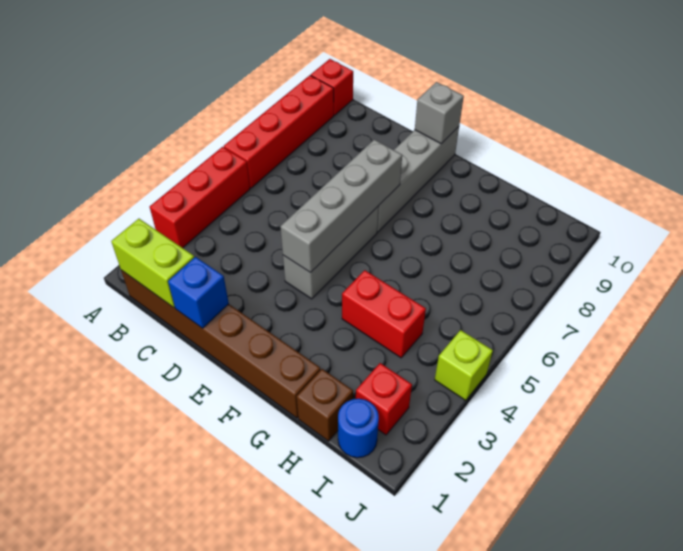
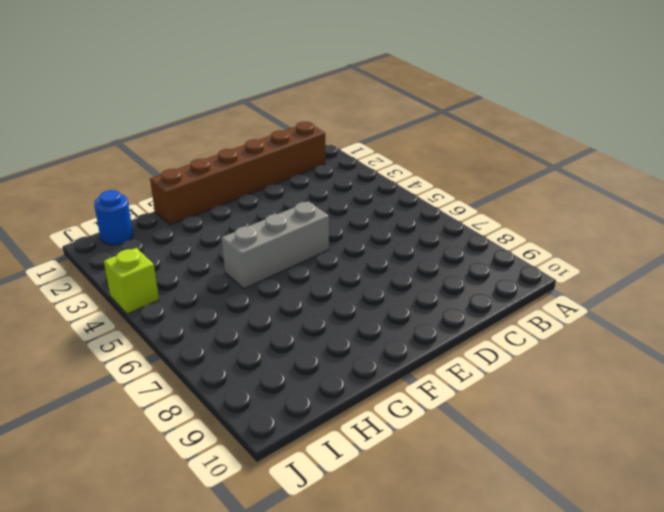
grey 1x3 brick [222,202,329,289] -> grey 1x3 brick turned to [283,206,379,299]
none -> red 1x3 brick [150,147,250,248]
none -> red 1x4 brick [224,75,334,188]
none -> red 1x1 brick [311,59,353,115]

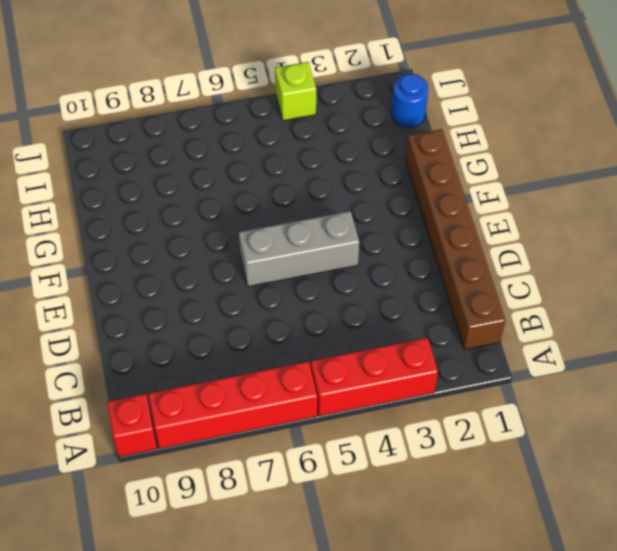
none -> grey 1x4 brick [377,127,459,232]
none -> red 1x2 brick [342,270,426,358]
none -> brown 1x1 brick [297,369,353,441]

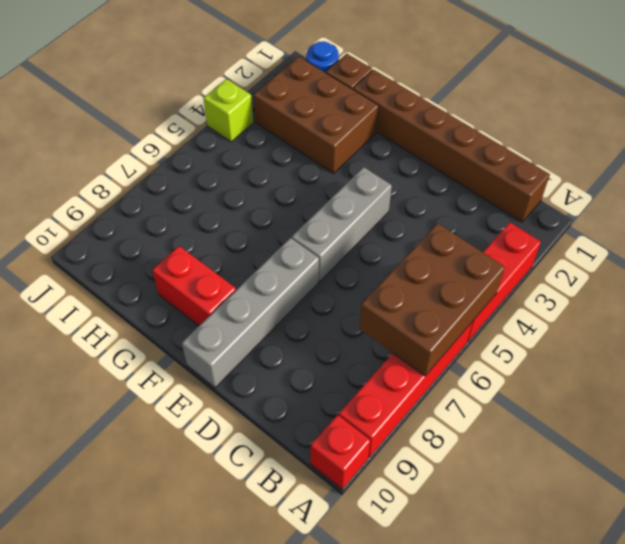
brown 2x3 brick [359,223,505,376] -> none
red 1x2 brick [152,246,236,326] -> red 1x2 brick moved to [342,270,426,358]
brown 2x3 brick [254,57,378,174] -> red 1x1 brick [356,363,412,435]
none -> lime 1x2 brick [111,219,194,308]
none -> blue 1x1 brick [168,257,229,328]
none -> grey 1x4 brick [280,139,402,273]

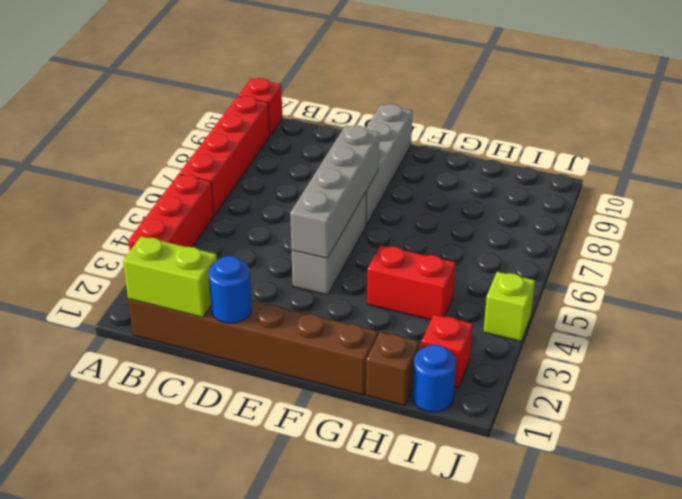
blue 1x1 round brick [208,256,252,323] -> blue 1x1 brick [168,257,229,328]
none -> grey 1x1 brick [415,82,464,144]

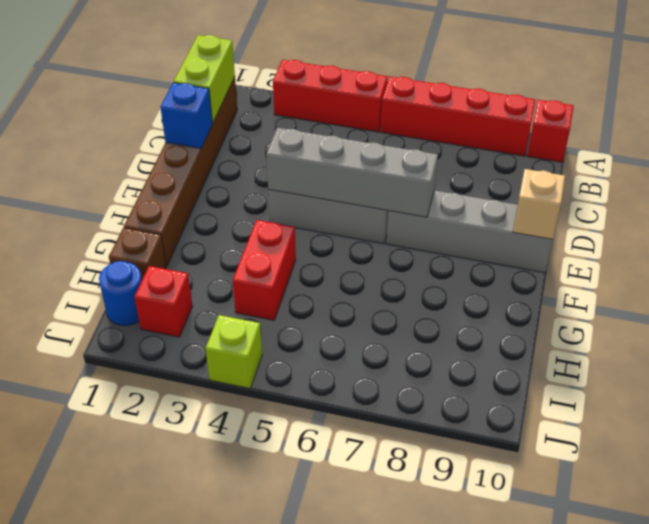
tan 1x1 brick [513,169,565,239] -> grey 1x1 brick [415,82,464,144]

